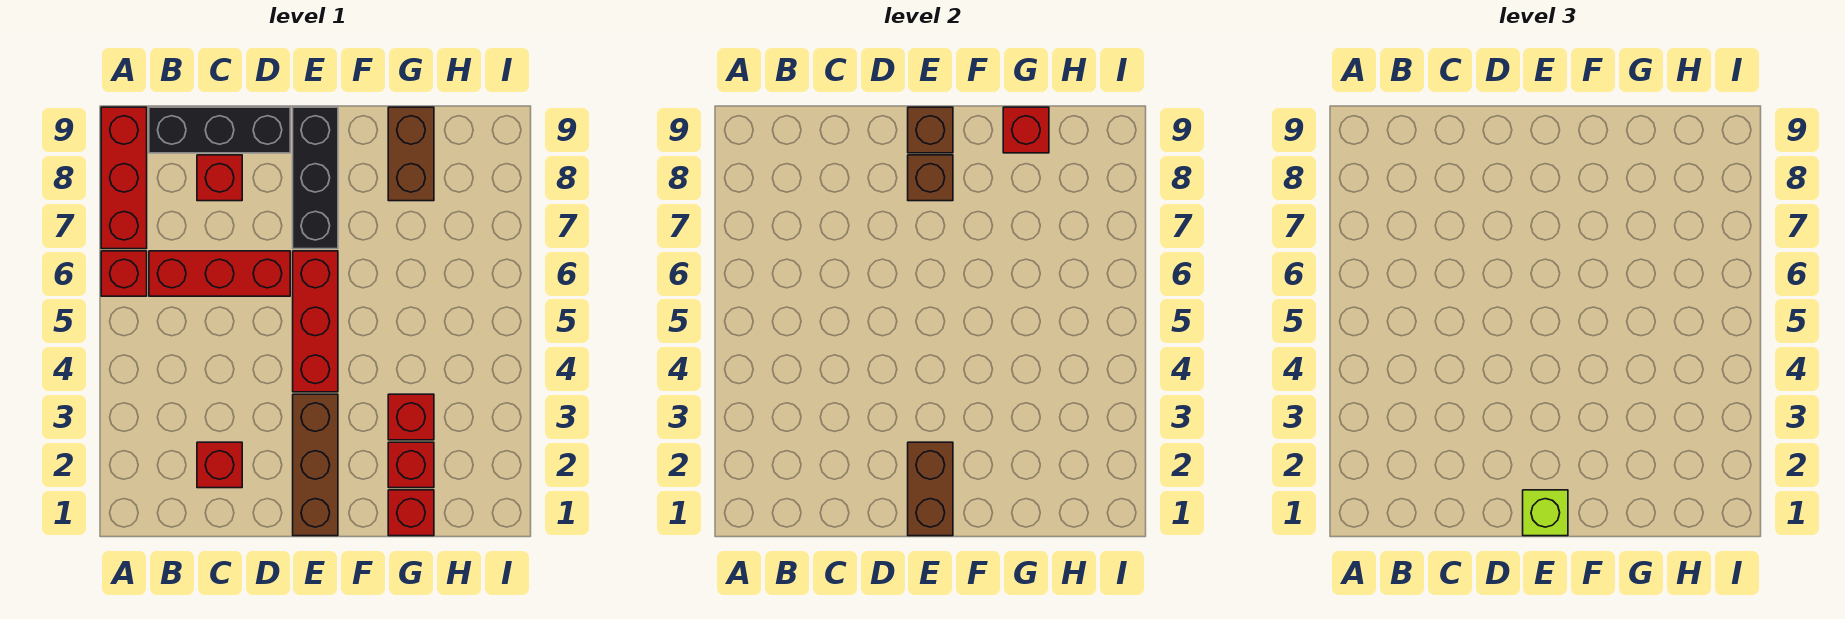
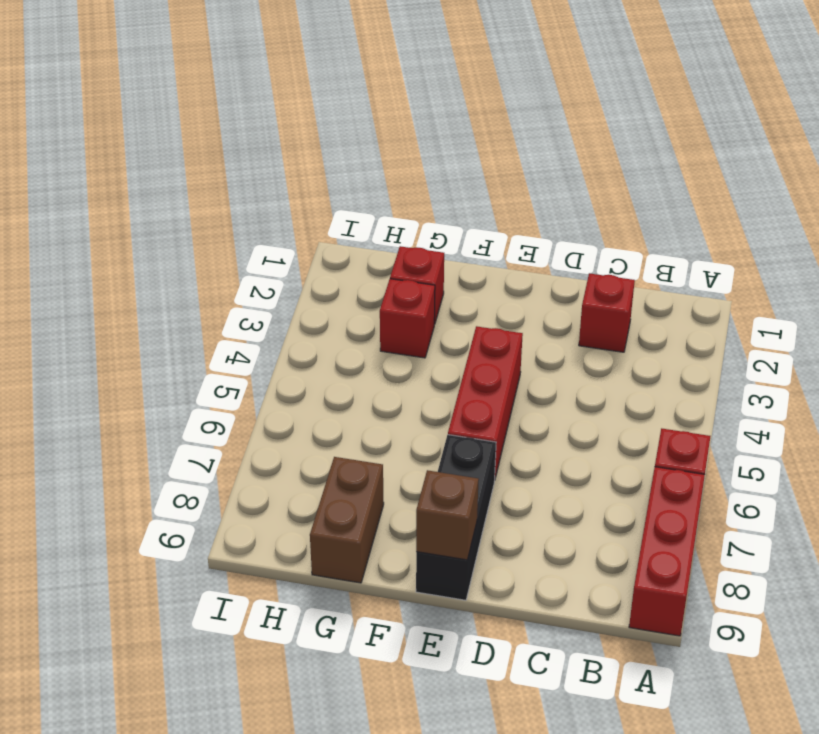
none -> red 1x3 brick [149,251,290,296]
none -> black 1x3 brick [149,107,290,153]
none -> red 1x1 brick [197,155,242,201]

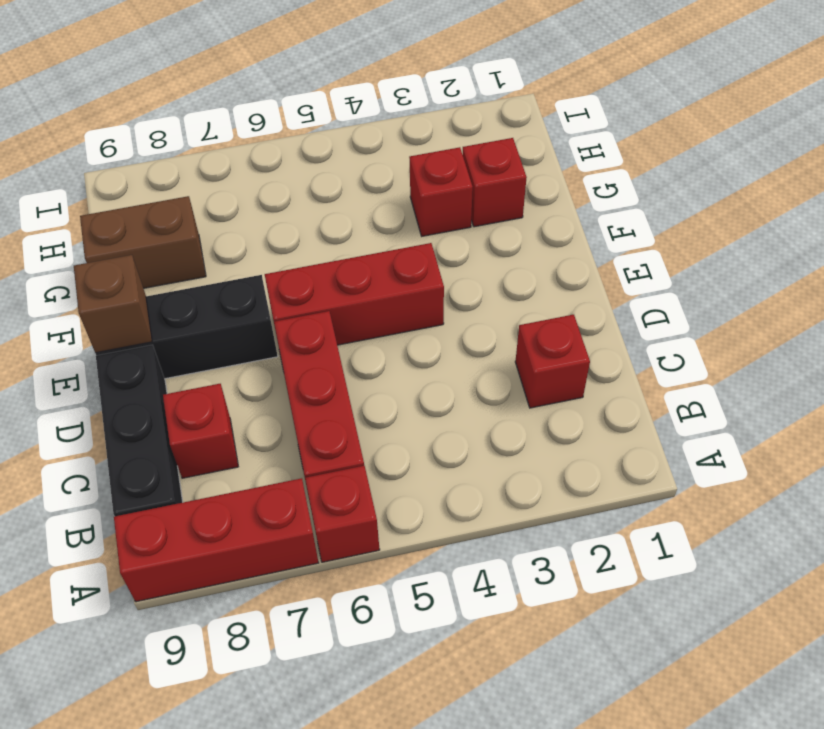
none -> brown 1x3 brick [293,394,338,536]
none -> red 1x1 brick [388,490,434,536]
none -> brown 1x2 brick [908,442,953,536]

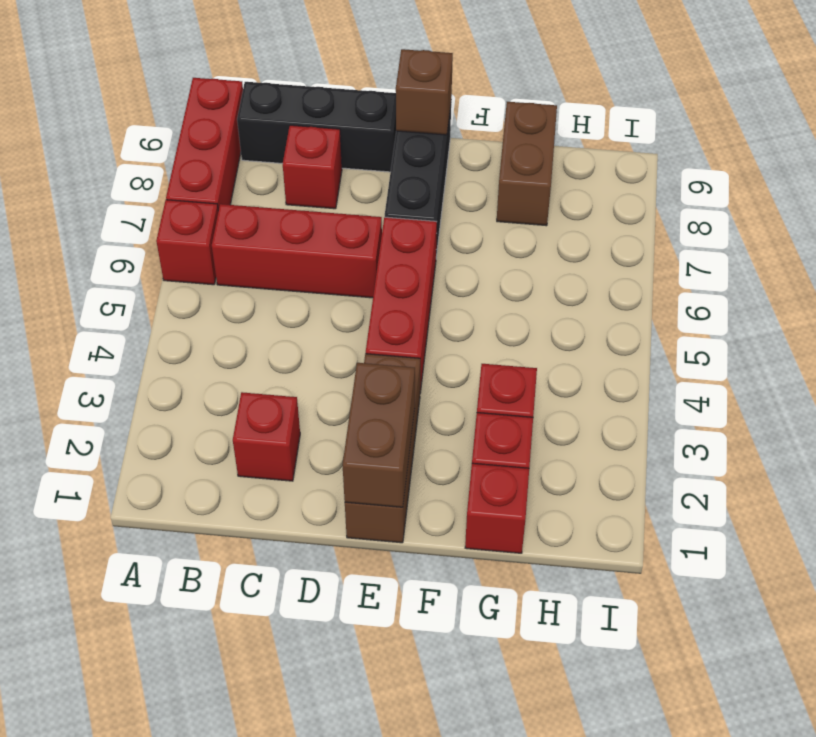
none -> brown 1x1 brick [908,155,953,201]
none -> red 1x1 brick [1003,107,1049,153]
none -> lime 1x1 brick [1523,490,1568,536]

